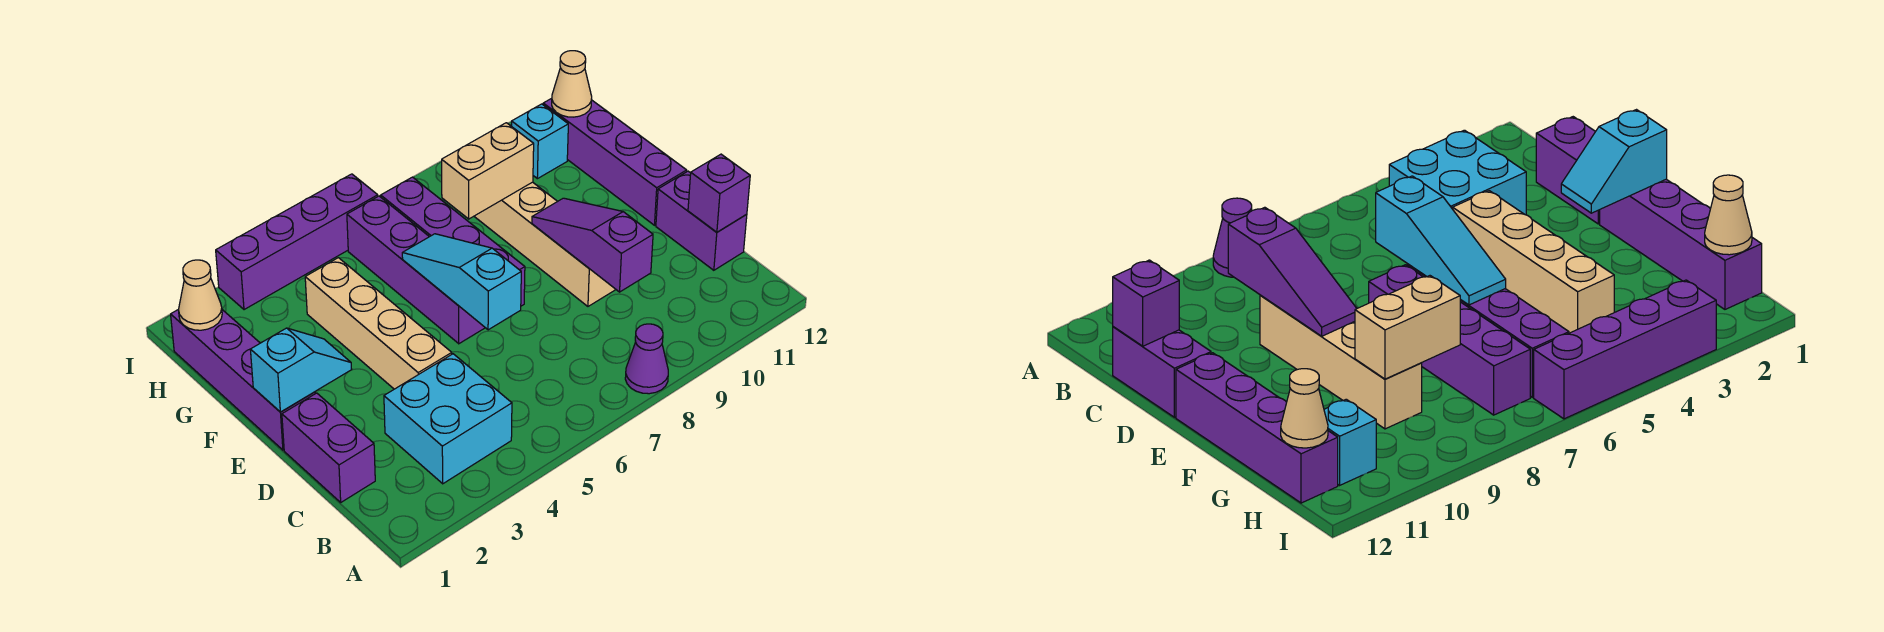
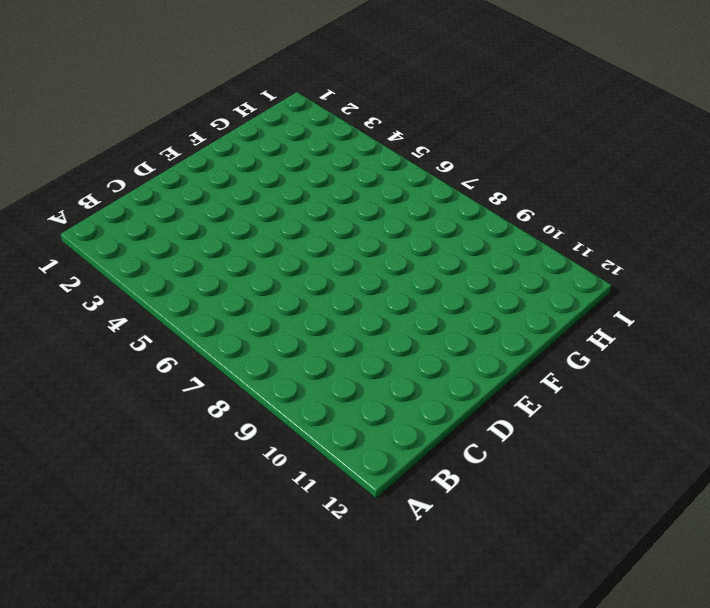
none -> purple 1x1 cone [625,324,668,394]
none -> cyan 2x2 brick [384,354,512,484]
none -> purple 1x2 brick [282,393,375,502]

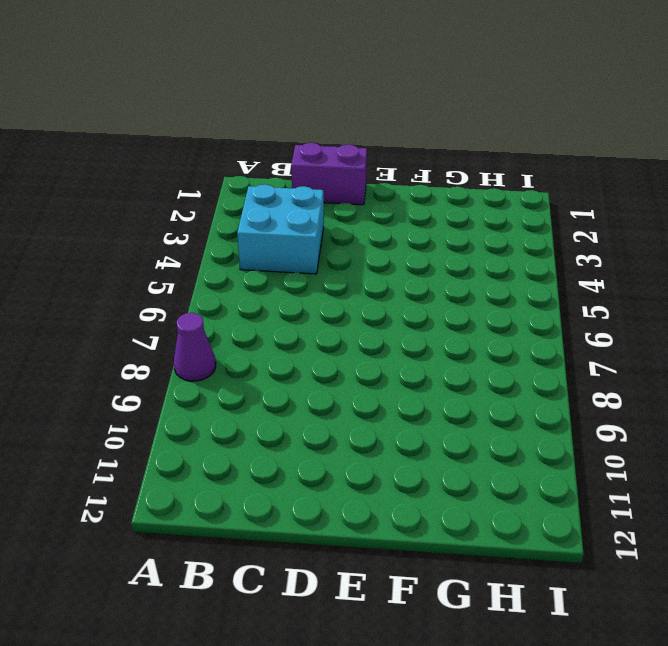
none -> purple 1x2 brick [656,171,747,270]
none -> tan 1x4 brick [305,258,452,389]
none -> tan 1x4 brick [475,182,616,306]

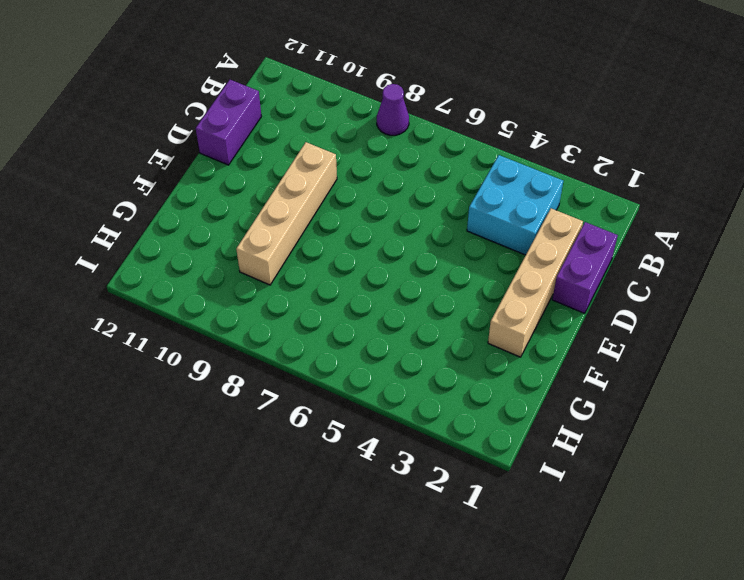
tan 1x4 brick [488,208,583,357] -> tan 1x4 brick moved to [305,258,452,389]
none -> purple 1x4 brick [171,310,315,450]
none -> purple 1x4 brick [347,196,485,344]
none -> purple 1x4 brick [381,177,525,306]

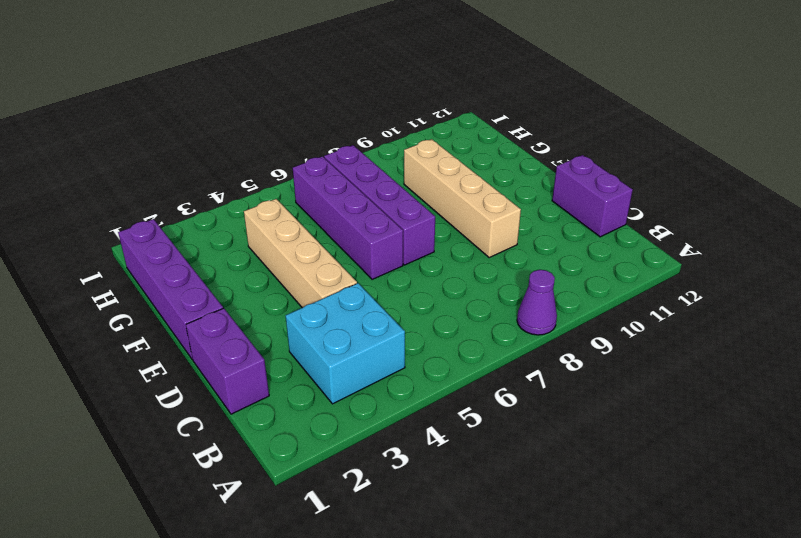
none -> purple 1x4 brick [543,98,687,225]
none -> cyan 1x1 brick [512,104,568,179]
none -> purple 1x4 brick [216,174,378,310]

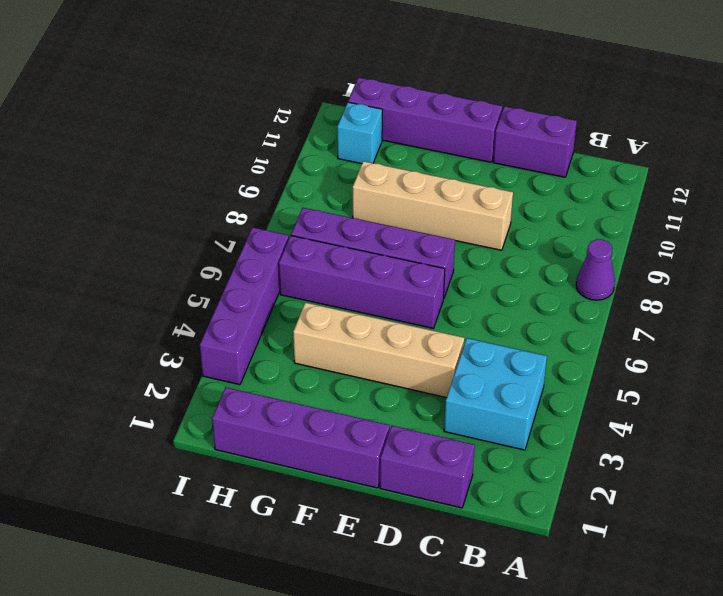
none -> purple 1x3 slope [532,198,653,292]
none -> purple 1x1 brick [688,154,750,232]
none -> cyan 1x3 slope [402,234,521,330]

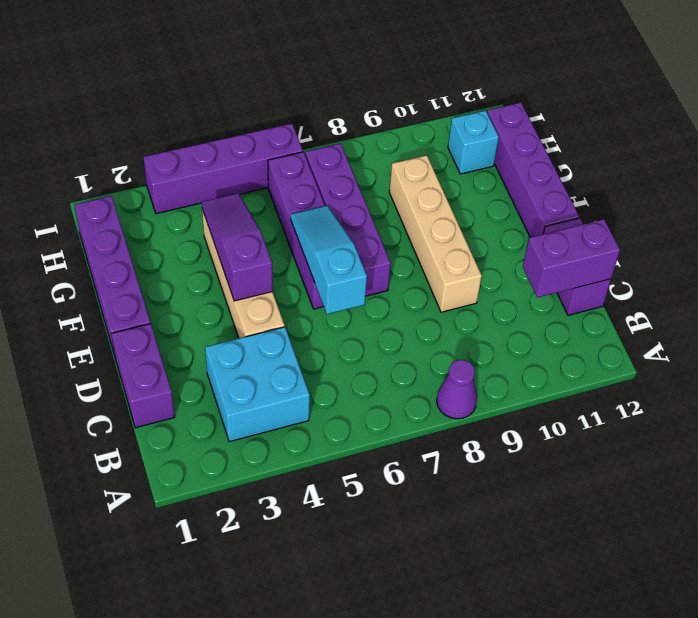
purple 1x2 brick [523,219,620,298] -> purple 1x1 brick [688,154,750,232]
purple 1x3 slope [202,193,273,301] -> purple 1x3 slope moved to [532,198,653,292]
none -> cyan 1x2 slope [250,328,352,412]
none -> tan 1x2 brick [442,123,534,219]
none -> tan 1x1 cone [178,260,222,330]

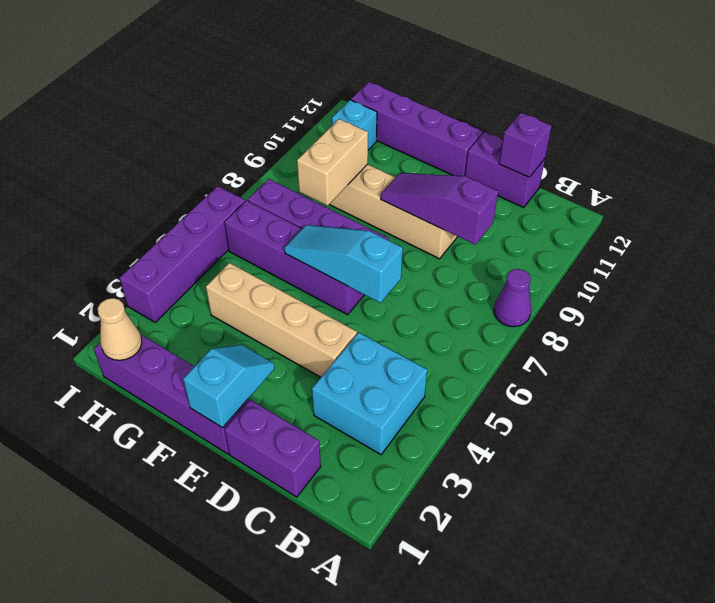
none -> tan 1x1 cone [552,51,592,117]

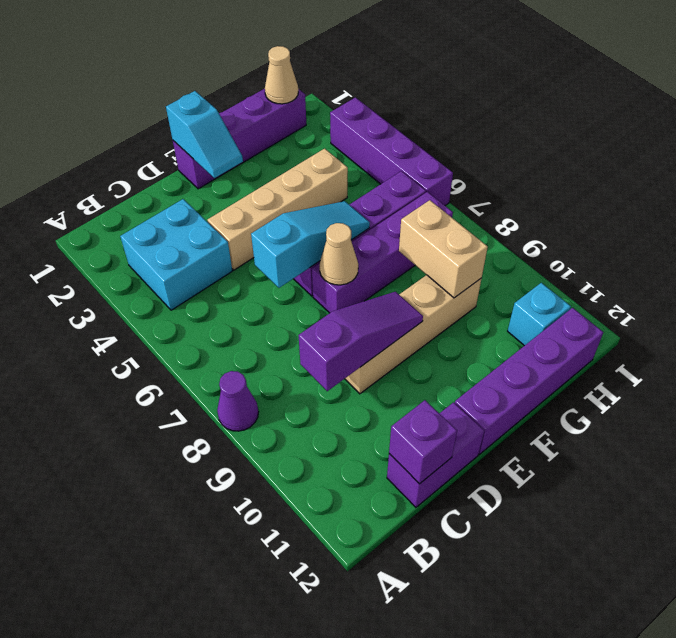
tan 1x1 cone [320,223,358,285] -> tan 1x1 cone moved to [552,51,592,117]
none -> purple 1x2 brick [282,393,375,502]

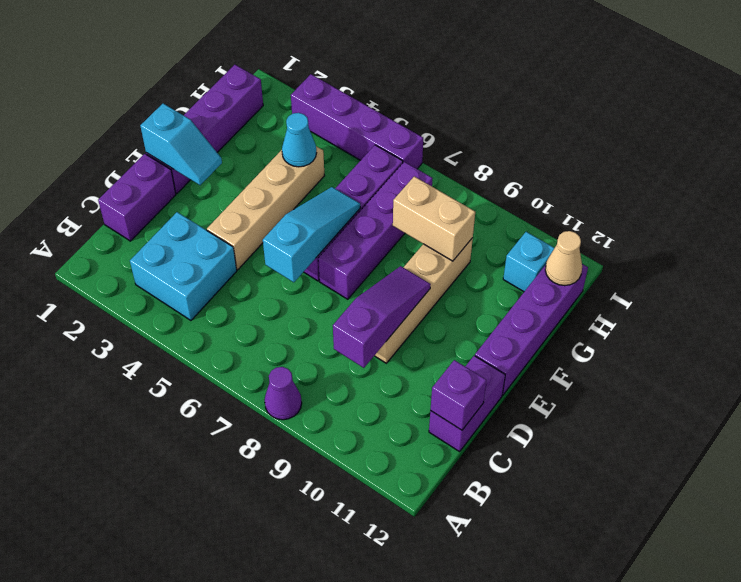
cyan 1x1 cone [282,113,316,167] -> none
none -> tan 1x1 cone [178,260,222,330]

